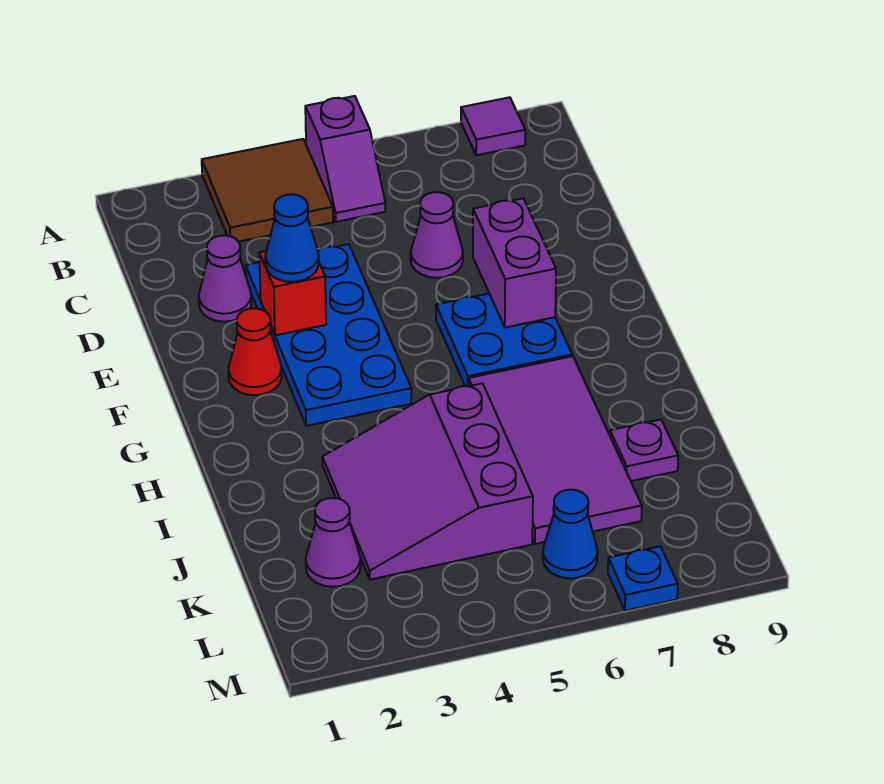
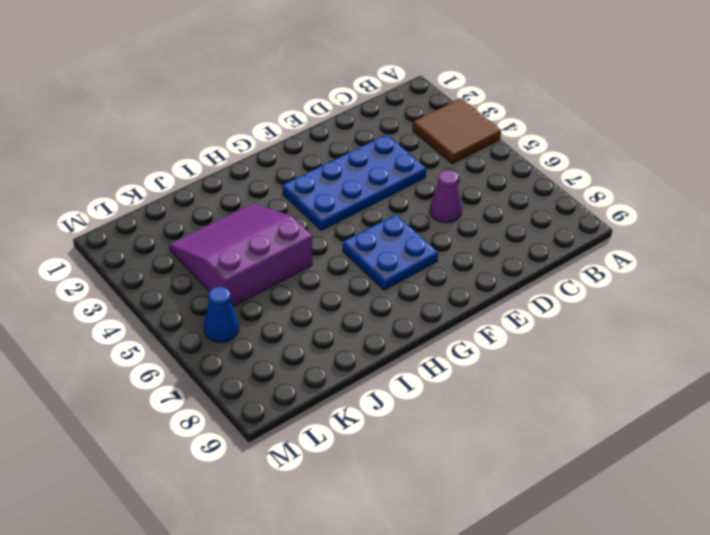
none -> purple 1x2 slope [305,96,385,222]
none -> purple 1x1 tile [461,97,525,155]
none -> purple 1x1 cone [199,235,252,322]

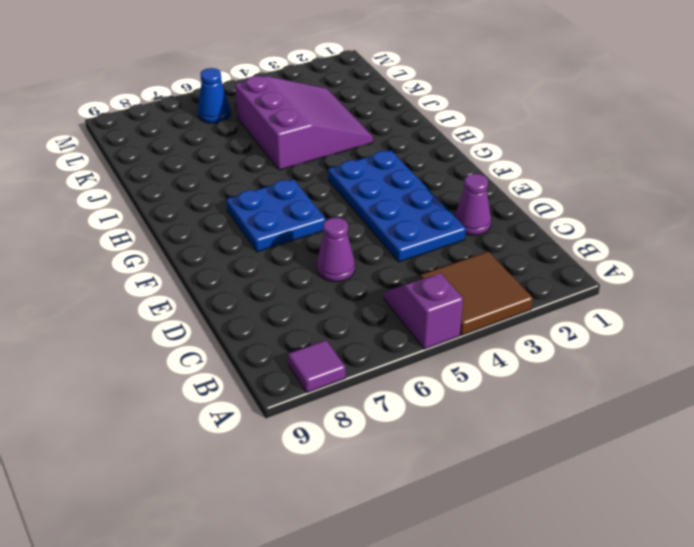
none -> red 1x1 cone [228,308,282,395]
none -> purple 2x4 tile [469,356,642,544]
none -> purple 1x1 plate [610,420,678,481]

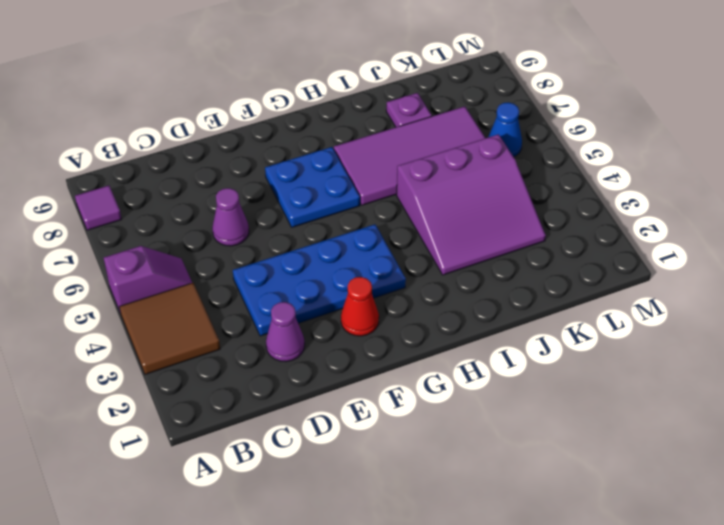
none -> purple 1x1 cone [306,498,361,587]
none -> blue 1x1 plate [608,546,678,611]
none -> red 1x1 brick [259,251,326,335]

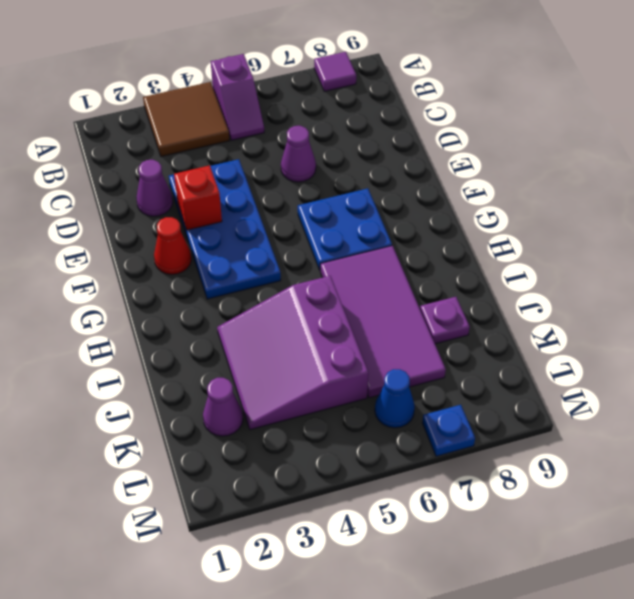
none -> purple 1x2 brick [473,198,556,328]
none -> blue 1x1 cone [265,194,319,282]

